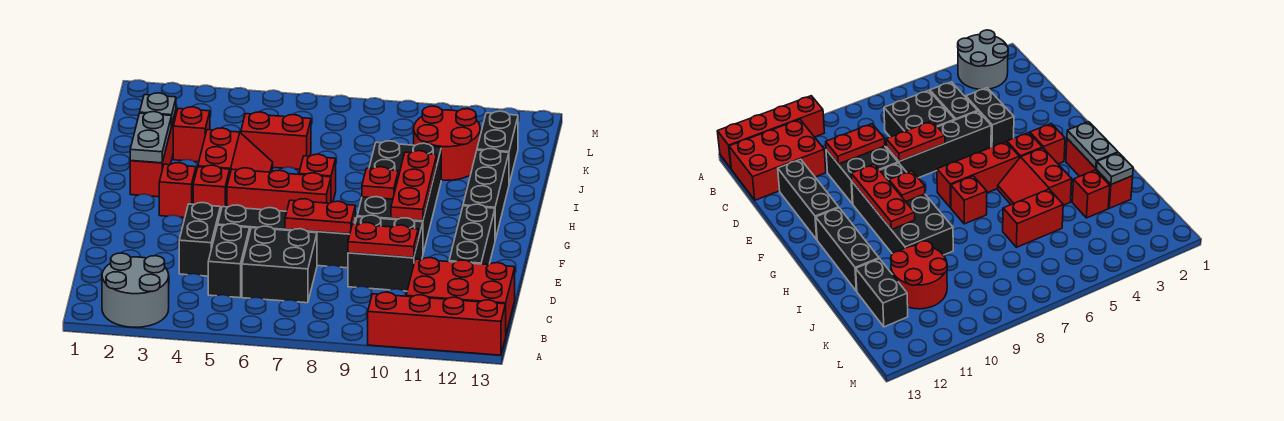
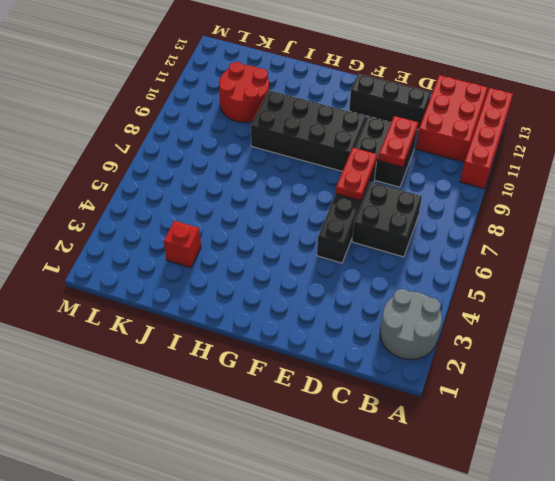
none -> black 1x2 brick [208,224,250,298]
none -> black 1x2 brick [179,203,220,276]
none -> red 1x1 brick [159,163,196,218]

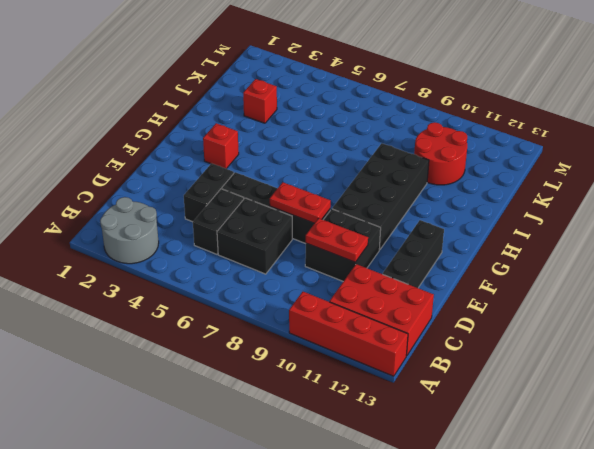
none -> red 1x1 brick [193,165,230,213]
none -> red 1x3 brick [227,168,331,211]
none -> black 1x3 brick [463,149,509,240]

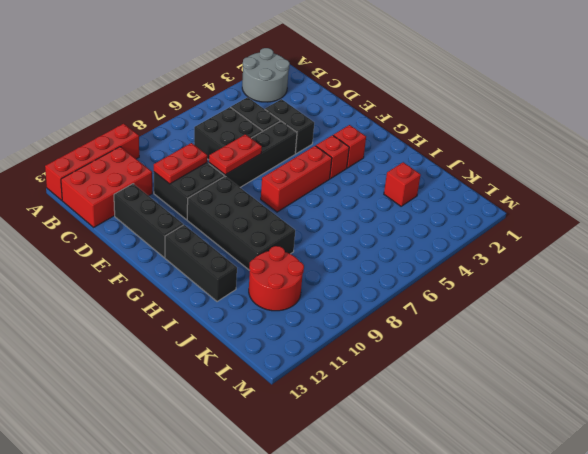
none -> red 1x3 brick [130,111,176,197]
none -> red 2x2 slope [198,128,273,173]
none -> red 1x1 brick [299,154,336,202]

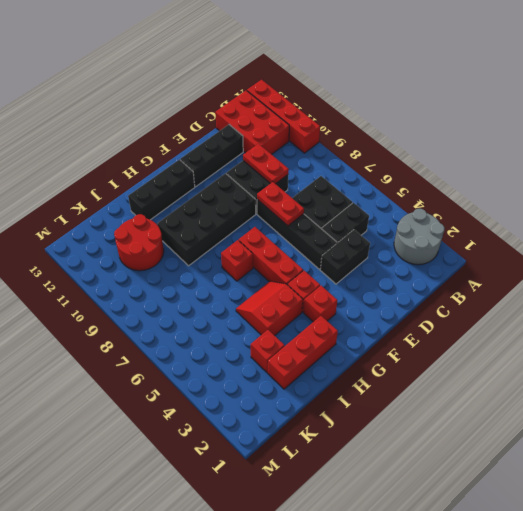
none -> red 1x2 brick [241,112,311,169]
none -> black 1x2 brick [477,111,518,184]
none -> red 1x3 plate [391,151,437,220]

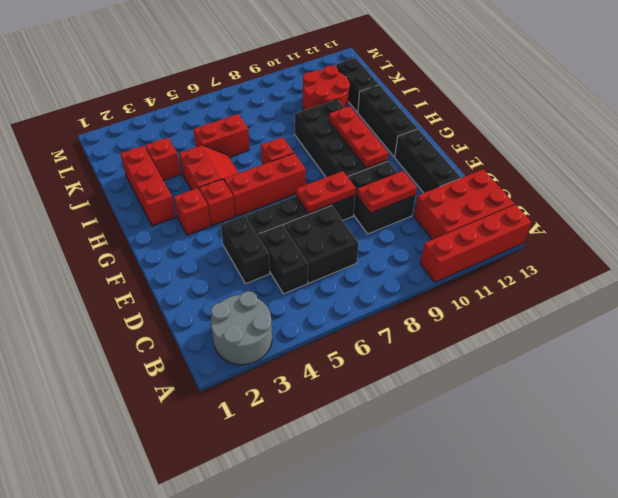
none -> red 1x1 plate [362,167,398,199]
none -> grey 1x2 plate [130,112,172,163]
none -> grey 1x1 plate [140,93,176,125]

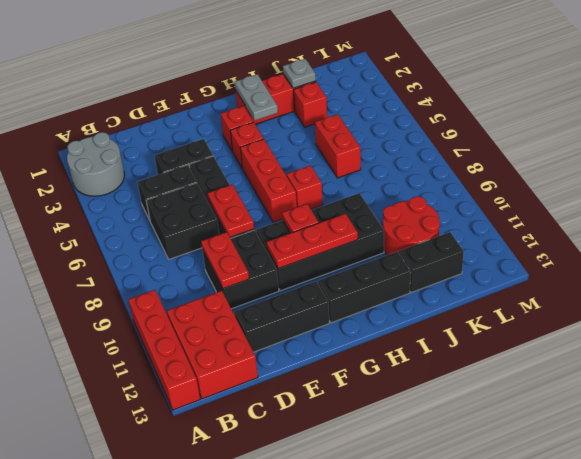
grey 1x2 plate [235,74,278,120] -> grey 1x2 plate turned to [130,112,172,163]
none -> red 2x2 slope [198,128,273,173]

